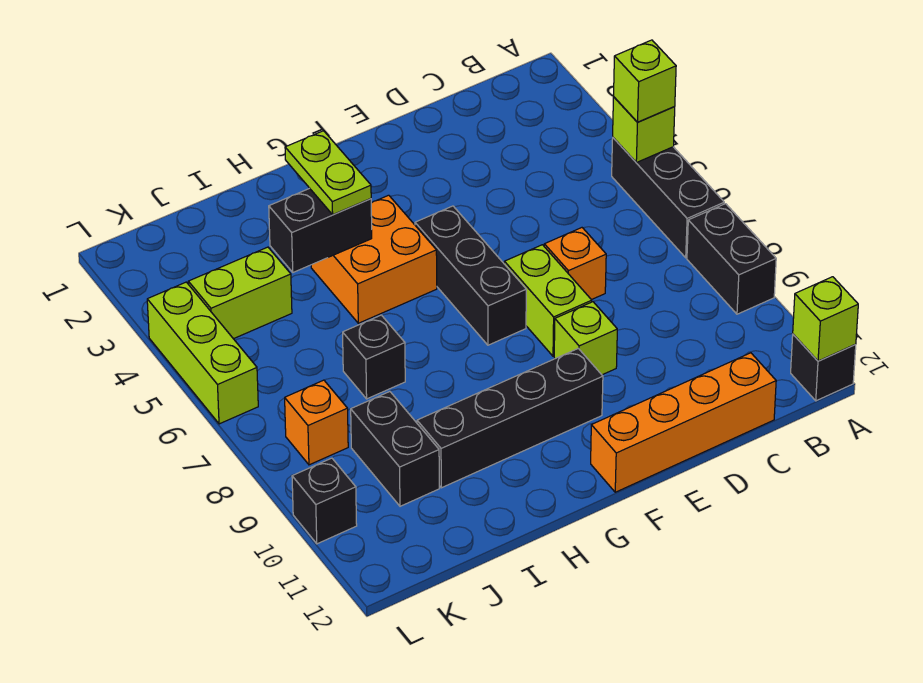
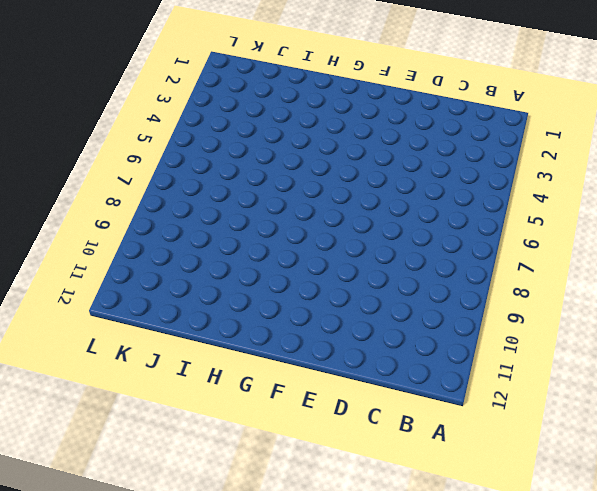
none -> black 1x3 brick [612,138,724,258]
none -> black 1x2 brick [687,204,776,314]
none -> black 1x1 brick [791,334,856,401]

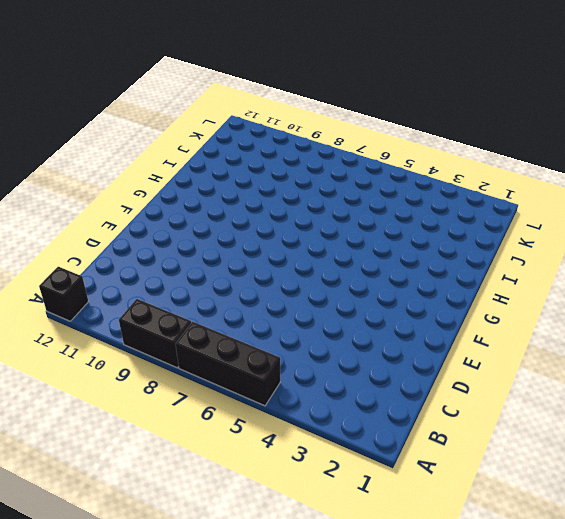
none -> orange 1x4 brick [591,353,776,492]
none -> orange 1x1 brick [544,228,606,300]
none -> lime 1x2 brick [504,245,592,356]

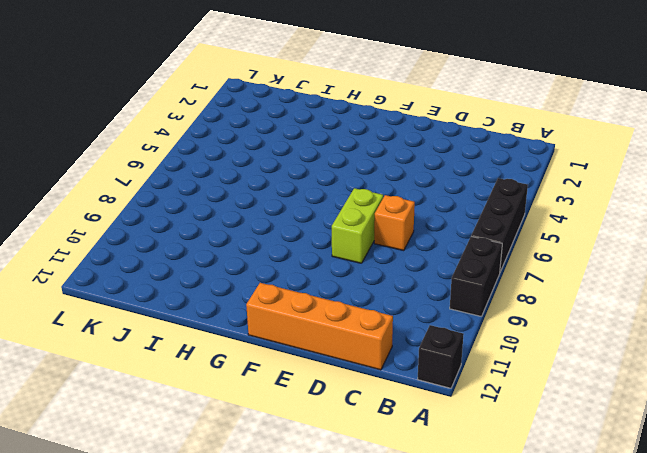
none -> lime 1x1 brick [554,302,617,375]
none -> black 1x3 brick [415,206,526,345]
none -> black 1x4 brick [417,348,603,488]

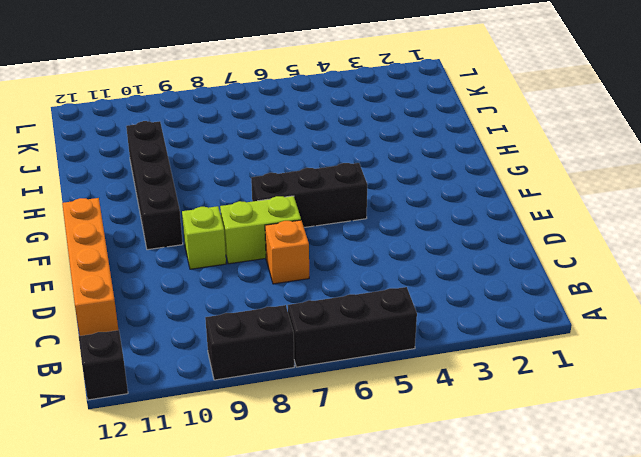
none -> orange 2x2 brick [311,195,437,323]
none -> black 1x1 brick [343,315,405,399]
none -> lime 1x2 brick [188,247,292,339]

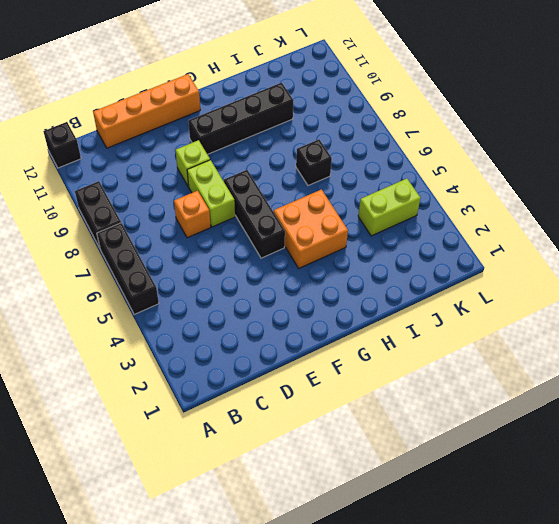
none -> black 1x2 brick [351,392,439,506]
none -> orange 1x1 brick [285,380,348,465]
none -> lime 1x3 brick [147,282,258,424]

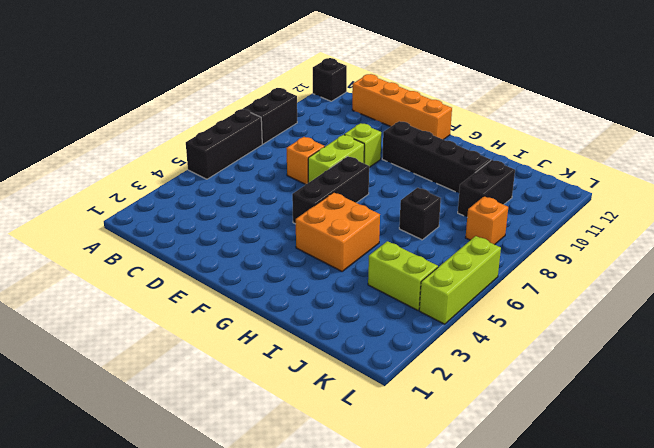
none -> black 1x1 brick [292,458,357,544]
none -> lime 1x1 brick [613,97,675,163]
none -> lime 1x1 brick [793,277,858,361]

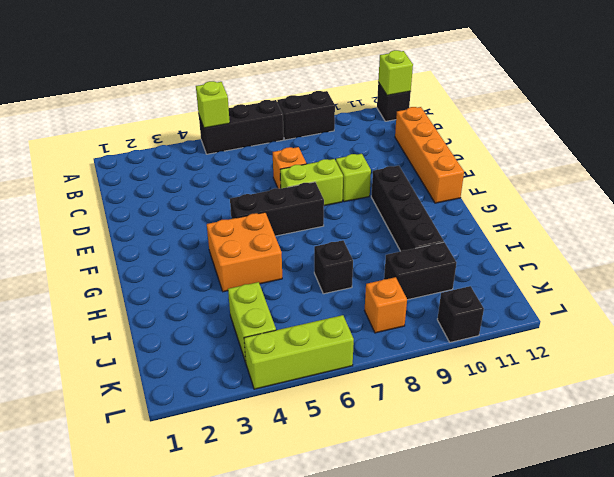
none -> black 1x2 brick [269,188,372,272]
none -> lime 1x1 brick [614,40,676,122]
none -> lime 1x2 plate [285,131,371,214]

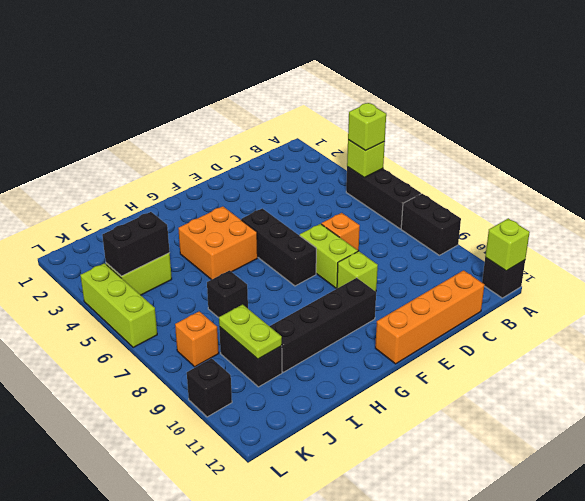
black 1x2 brick [102,212,170,276] -> black 1x2 brick moved to [269,188,372,272]
lime 1x2 plate [219,304,282,359] -> lime 1x2 plate moved to [285,131,371,214]

